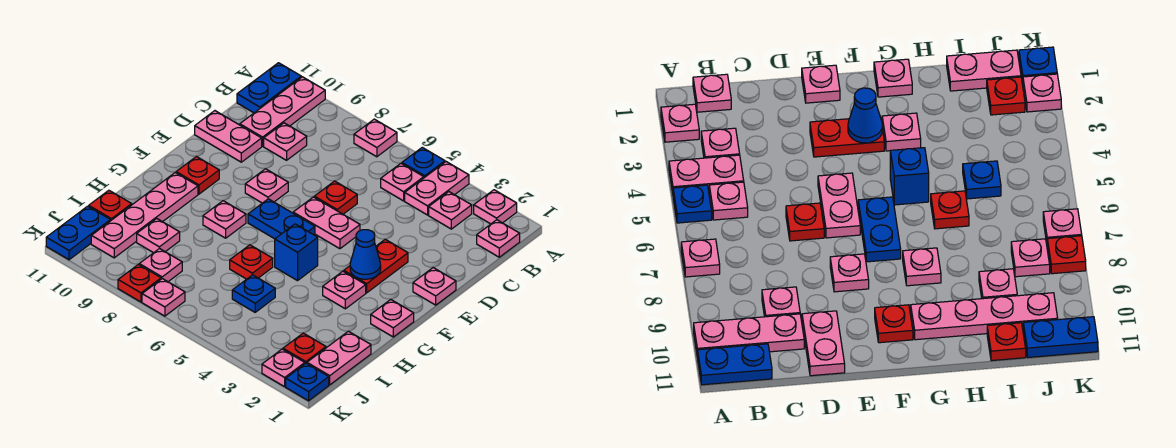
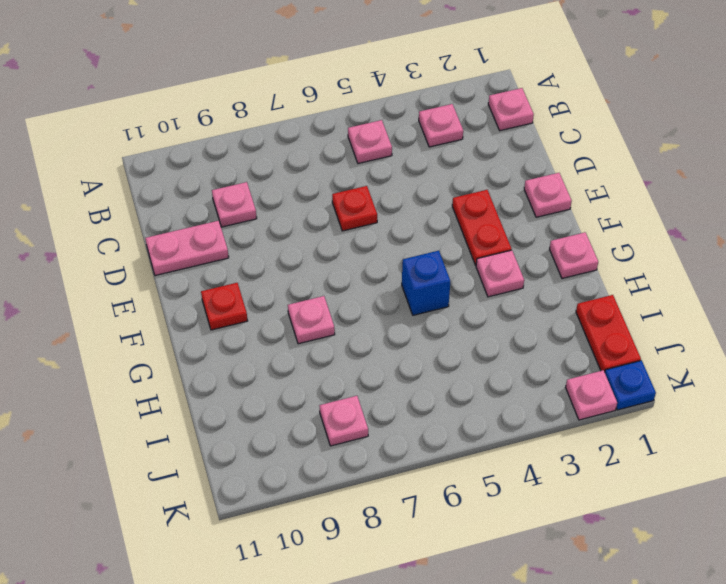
red 1x2 plate [576,295,641,372] -> pink 1x2 plate [307,331,371,385]
none -> pink 1x1 plate [474,190,517,224]
none -> pink 1x2 plate [405,162,469,215]
none -> blue 1x1 plate [402,147,445,178]
none -> pink 1x1 plate [354,119,397,157]

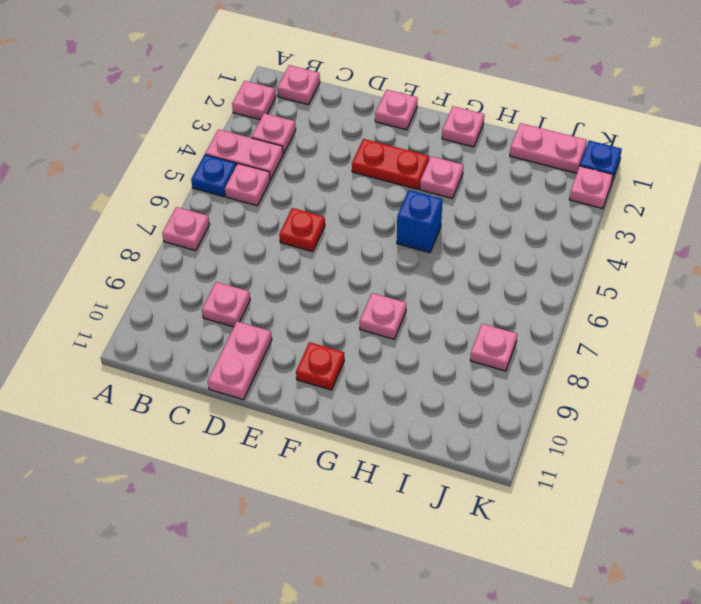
none -> pink 1x3 plate [240,77,325,146]
none -> blue 1x2 plate [237,63,301,113]
none -> pink 1x2 plate [293,197,360,249]
none -> pink 1x1 plate [245,169,288,203]

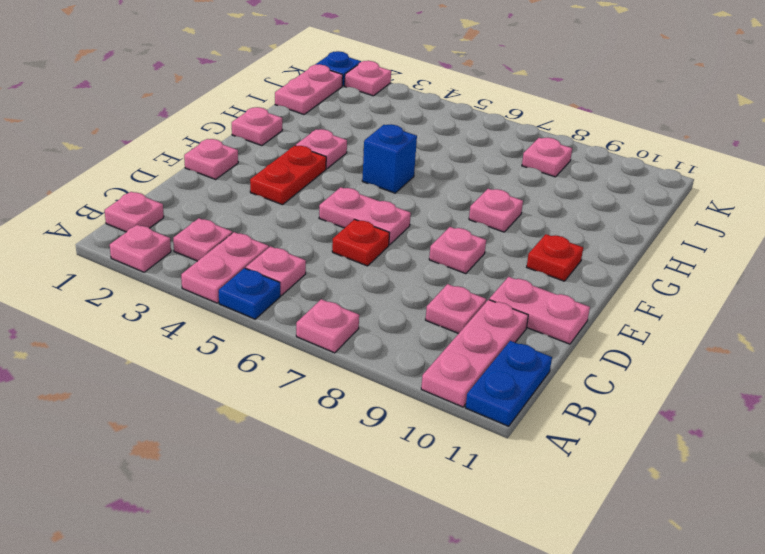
none -> blue 1x2 plate [248,199,315,239]
none -> pink 1x4 plate [91,173,198,258]
none -> red 1x1 plate [230,245,273,279]
none -> blue 1x1 plate [232,275,275,312]

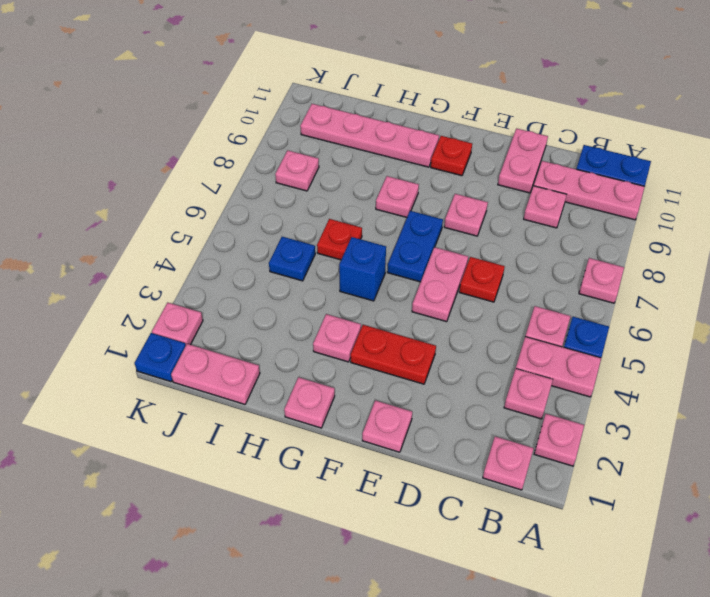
none -> pink 1x1 plate [137,219,180,253]
none -> red 1x1 plate [89,190,132,221]
none -> red 1x1 plate [283,333,326,363]
none -> blue 1x2 plate [46,206,110,260]

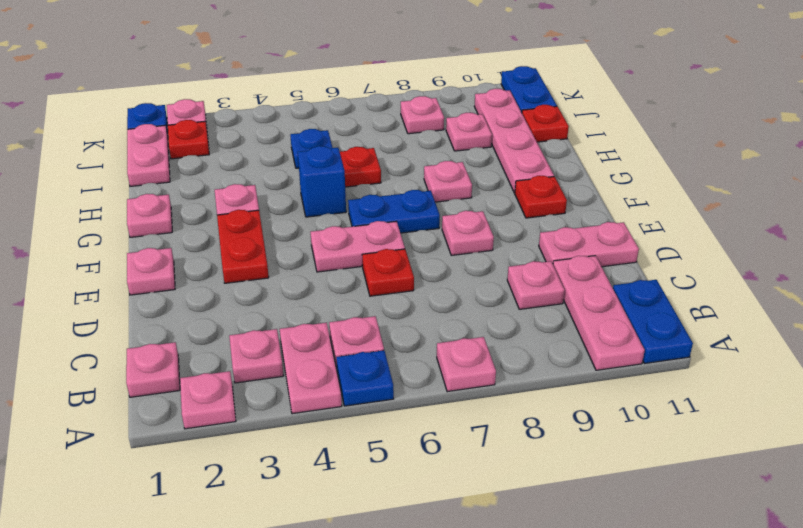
none -> pink 1x1 plate [142,279,185,316]
none -> red 1x1 plate [118,264,161,302]
none -> blue 1x1 cone [350,230,381,279]

